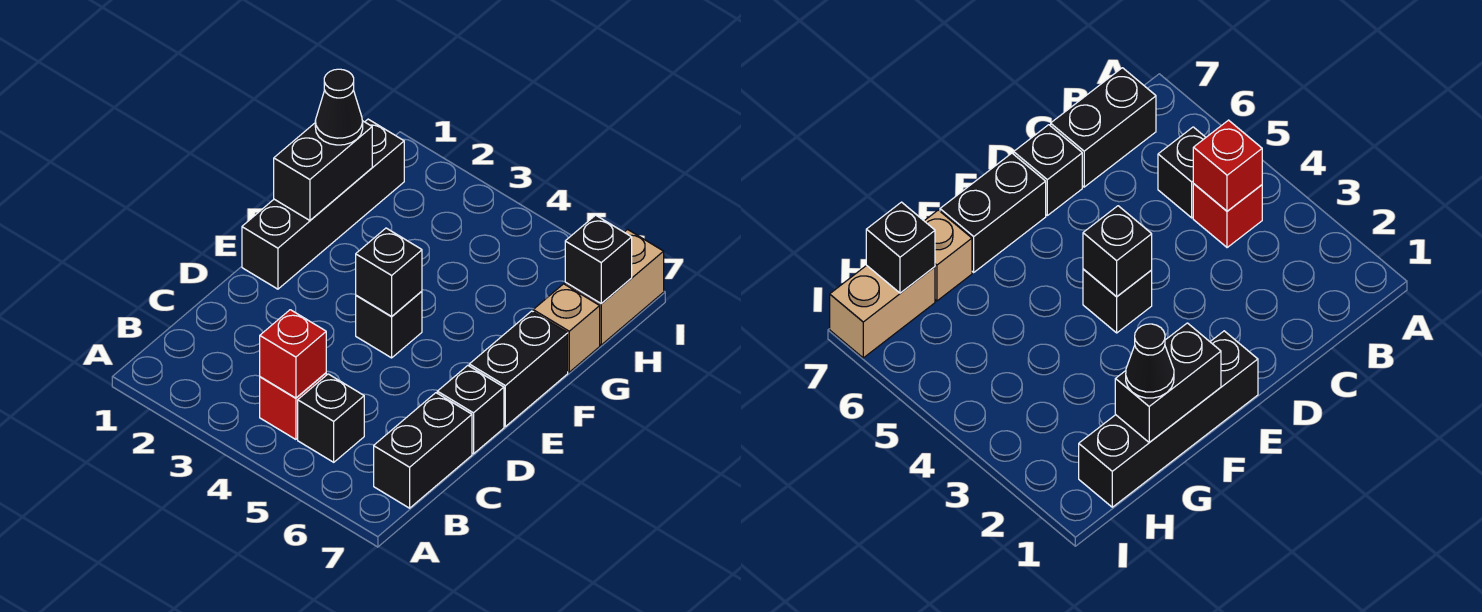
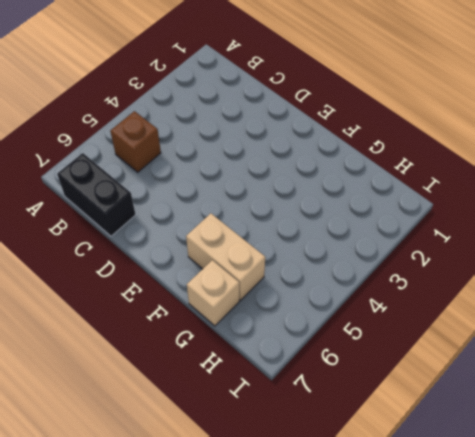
brown 1x1 brick [110,111,161,172] -> black 1x1 brick [298,374,364,462]
tan 1x2 brick [186,214,265,300] -> tan 1x2 brick moved to [565,230,664,345]
none -> red 1x1 brick [260,373,326,439]
none -> black 1x1 brick [437,366,504,454]
none -> black 1x4 brick [242,119,404,289]

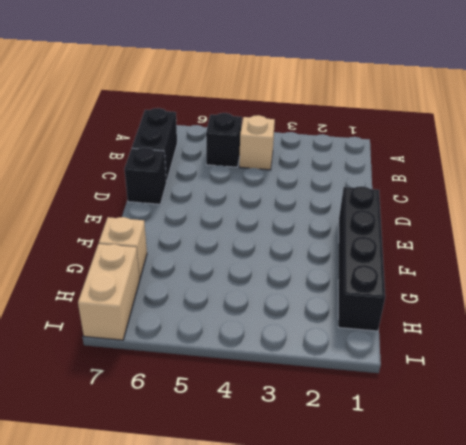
tan 1x1 brick [239,115,275,170] -> red 1x1 brick [260,373,326,439]
none -> black 1x1 brick [356,291,422,358]
none -> black 1x2 brick [469,311,568,427]
none -> red 1x1 brick [260,310,326,398]

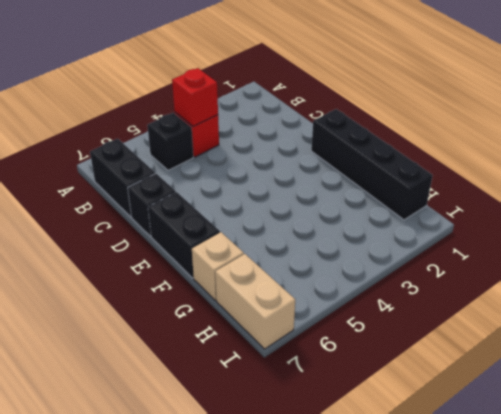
none -> black 1x1 brick [356,291,422,358]
none -> black 1x1 brick [356,228,422,317]
none -> black 1x2 brick [274,121,372,220]

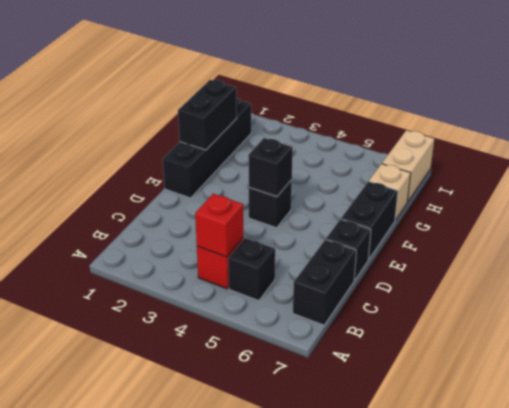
none -> black 1x1 brick [565,215,632,304]
none -> black 1x1 cone [315,69,363,145]

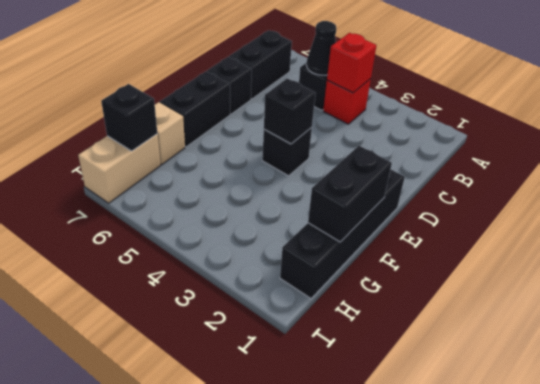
black 1x1 cone [306,21,336,75] -> black 1x1 cone moved to [315,69,363,145]

